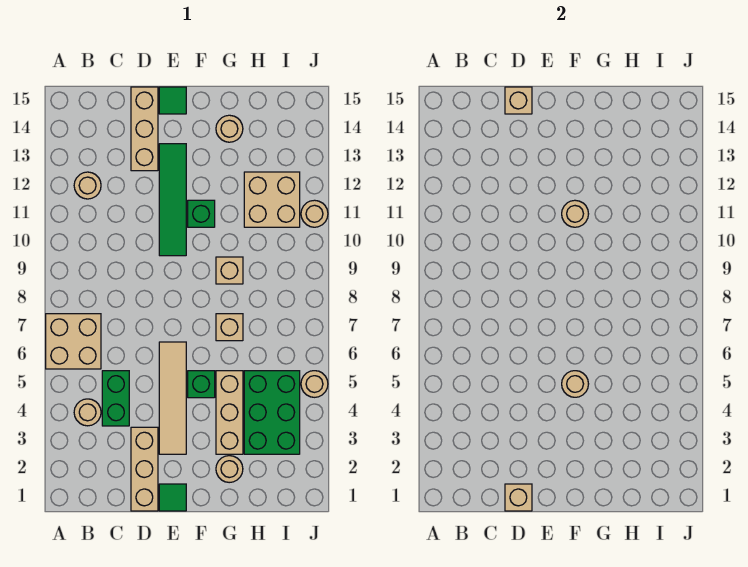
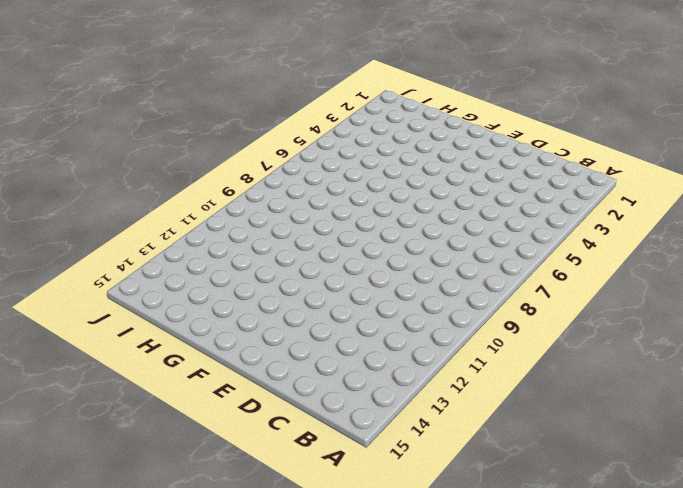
none -> tan 2x2 brick [46,314,101,369]
none -> tan 1x1 round brick [74,399,101,426]
none -> tan 1x1 round brick [74,172,101,199]

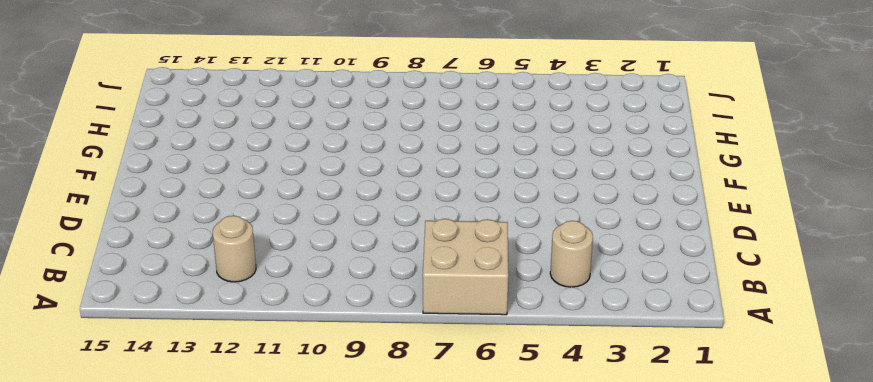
none -> green 1x2 brick [102,371,129,426]
none -> tan 1x3 brick [131,427,158,511]
none -> tan 1x3 brick [131,87,158,171]

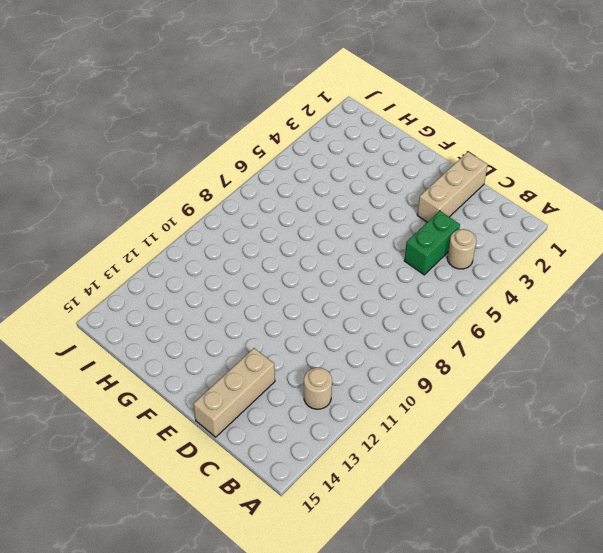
none -> tan 2x2 brick [46,314,101,369]
none -> green 1x1 tile [159,484,186,511]
none -> tan 1x4 tile [159,342,186,454]

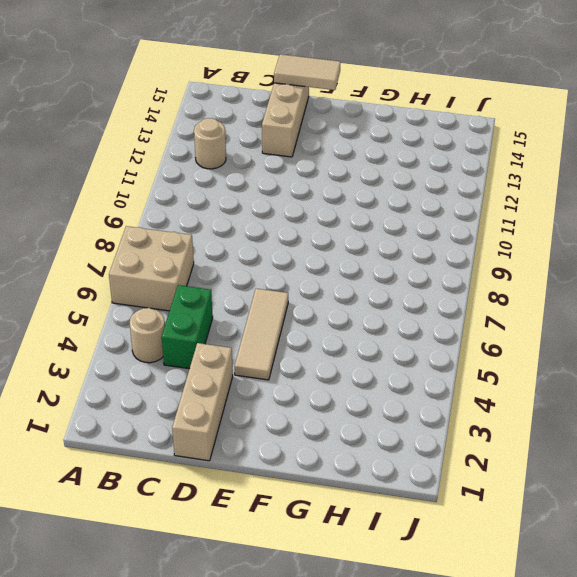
tan 1x2 tile [274,54,341,90] -> tan 1x1 brick [505,87,532,114]
tan 1x3 tile [235,289,288,380] -> tan 1x4 tile [159,342,186,454]
none -> green 1x1 tile [159,484,186,511]
none -> green 1x4 tile [159,144,186,256]
none -> green 1x1 tile [159,87,186,114]

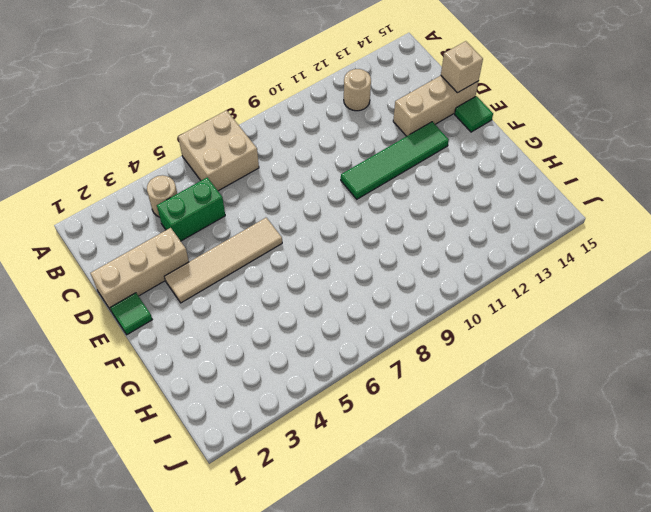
none -> green 1x1 brick [188,371,215,398]
none -> green 1x1 brick [188,200,215,227]
none -> tan 1x1 round brick [216,456,243,483]

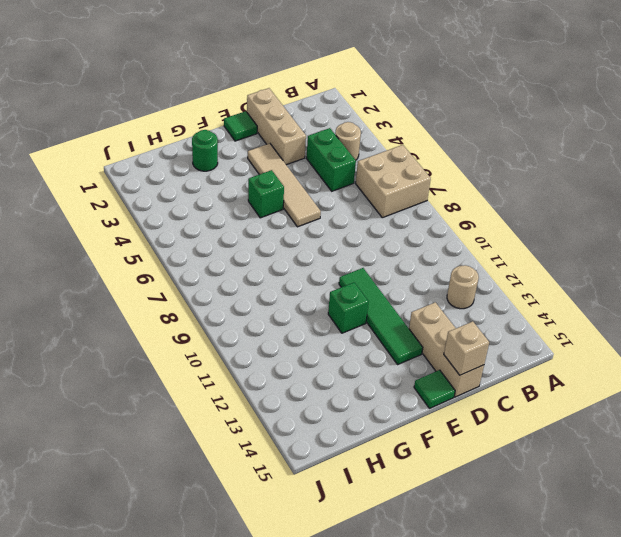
green 1x1 round brick [192,130,218,171] -> tan 1x1 round brick [216,456,243,483]
none -> tan 1x3 brick [216,371,243,454]
none -> tan 1x1 brick [216,314,243,341]
none -> tan 1x1 brick [216,257,243,284]

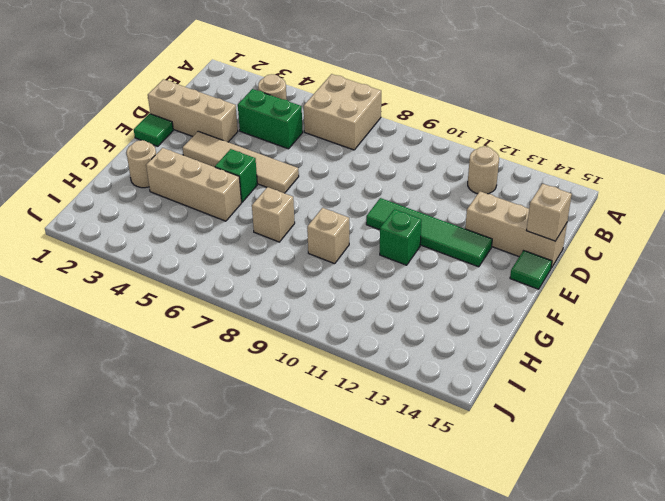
none -> tan 1x1 round brick [216,115,243,142]
none -> green 2x3 brick [244,371,300,454]
none -> tan 2x2 brick [244,172,300,227]

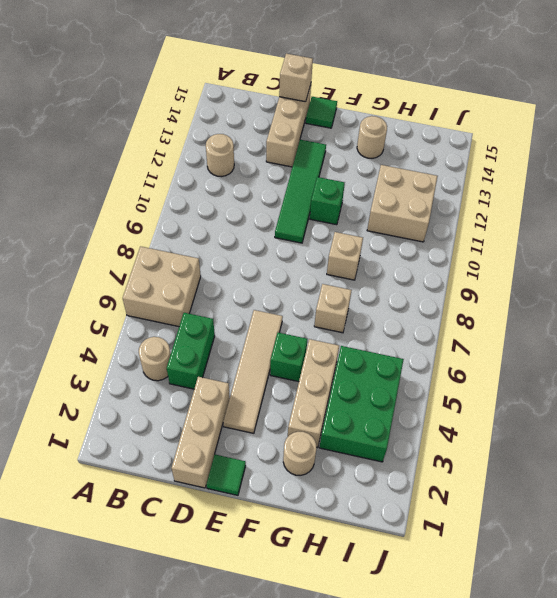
none -> tan 1x1 round brick [301,371,328,397]
none -> tan 1x1 round brick [301,200,328,227]
none -> tan 1x1 brick [505,484,532,511]

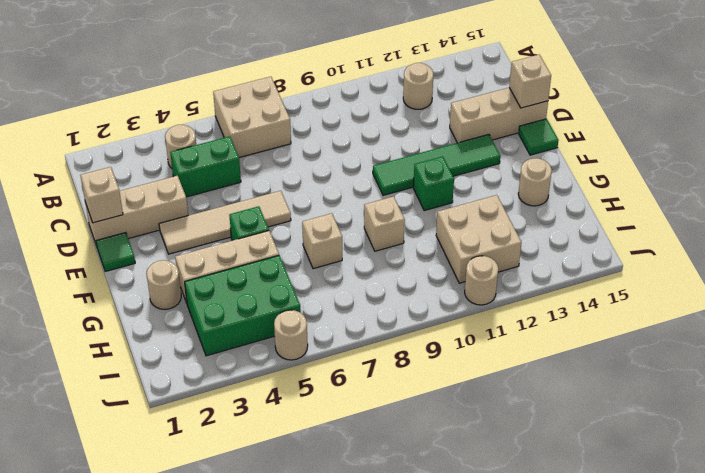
none -> tan 1x1 round brick [562,371,588,397]
none -> tan 1x1 round brick [562,200,588,227]

